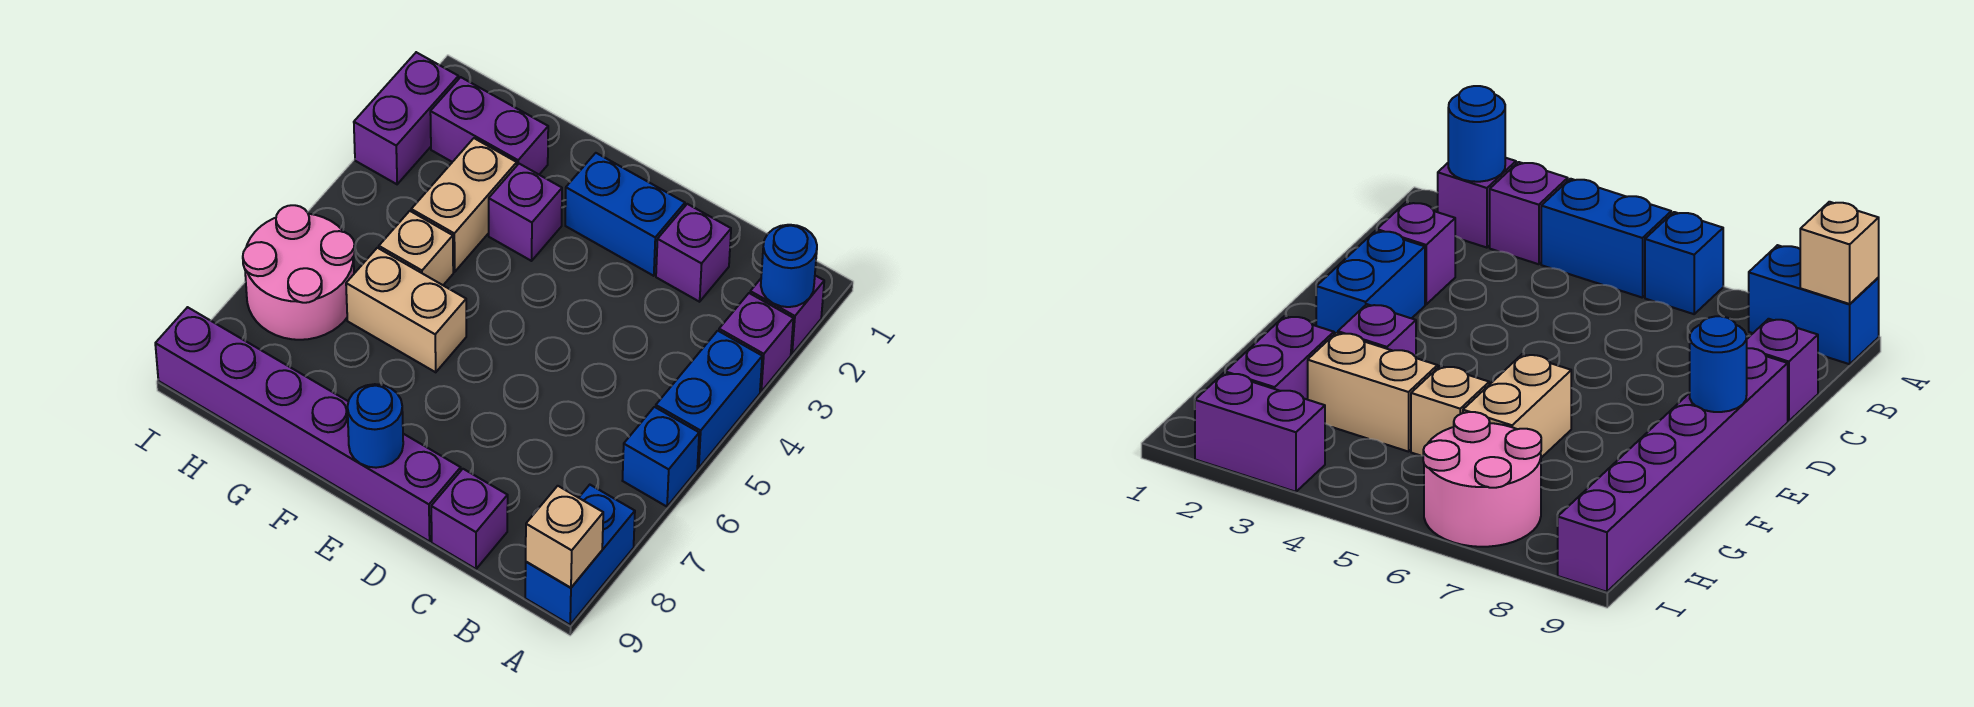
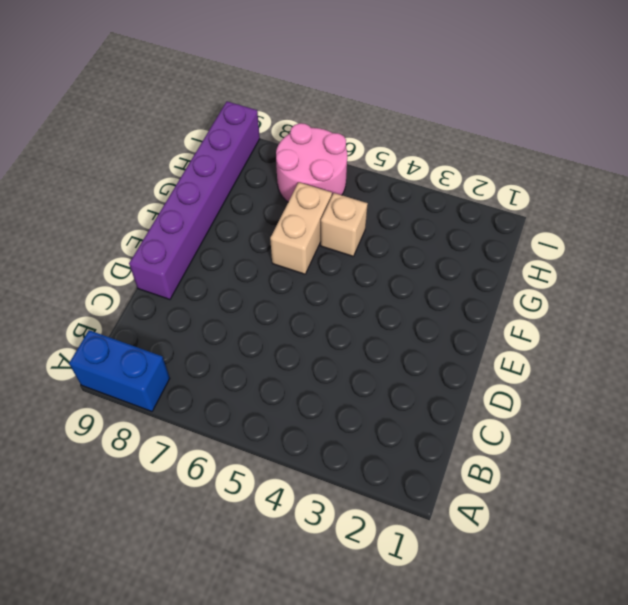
none -> purple 1x1 brick [750,276,824,354]
none -> purple 1x1 brick [719,293,793,391]
none -> blue 1x2 brick [656,331,762,468]

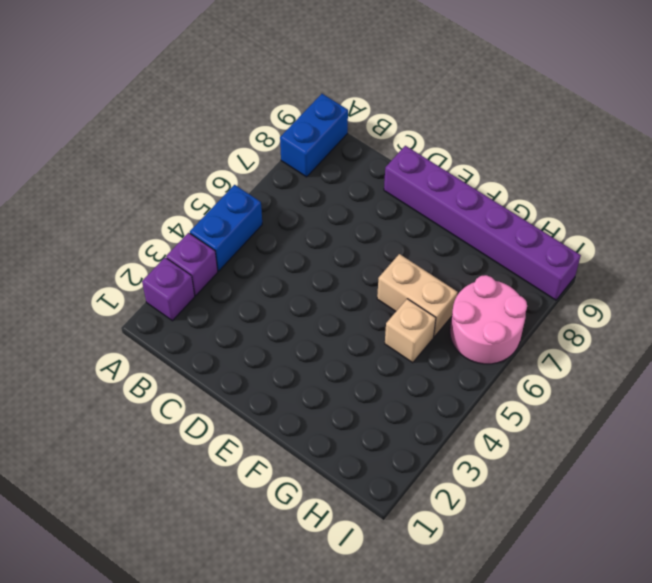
none -> blue 1x1 brick [622,407,699,507]
none -> purple 1x1 brick [656,204,731,302]
none -> purple 1x1 brick [431,469,508,569]

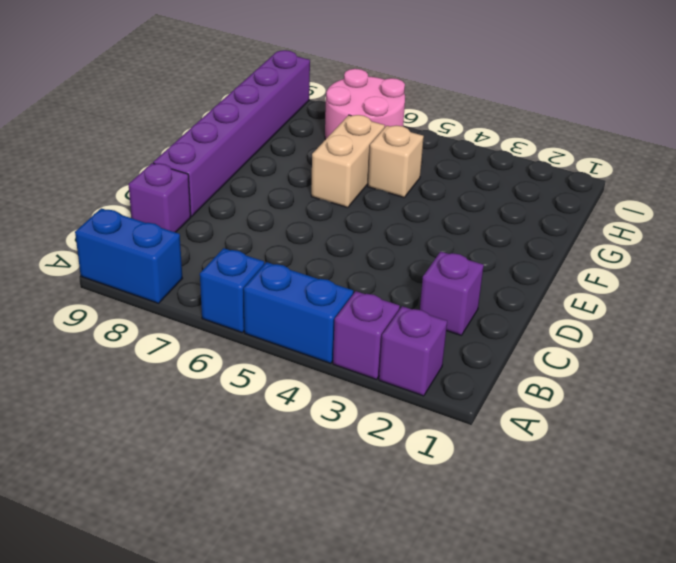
none -> blue 1x2 brick [565,153,685,276]
none -> purple 1x1 brick [489,164,562,261]
none -> purple 1x2 brick [430,77,548,175]

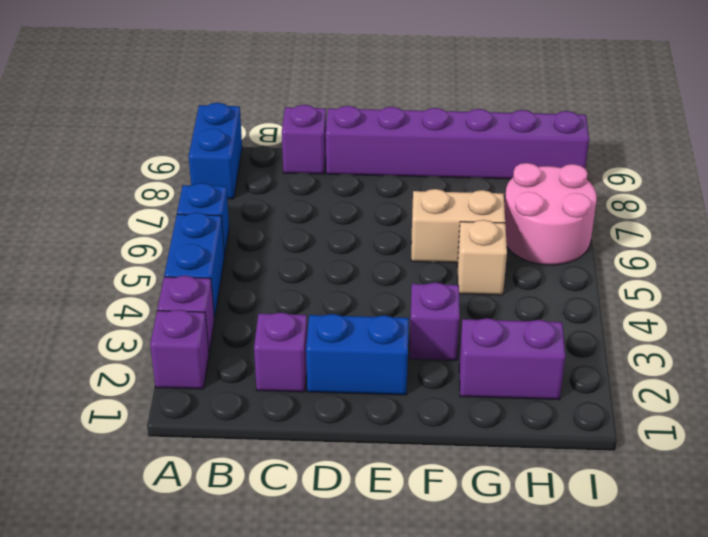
none -> tan 1x2 brick [411,138,517,272]
none -> purple 1x2 brick [354,52,458,184]
none -> blue 1x1 round brick [761,225,817,307]

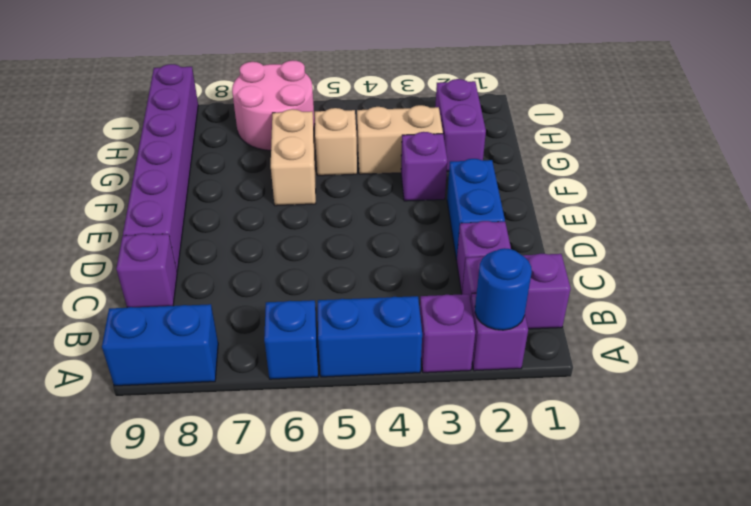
purple 1x2 brick [462,254,571,329] -> purple 1x2 brick moved to [354,52,458,184]
none -> tan 1x1 brick [526,486,603,588]
none -> blue 1x1 round brick [347,384,403,468]

